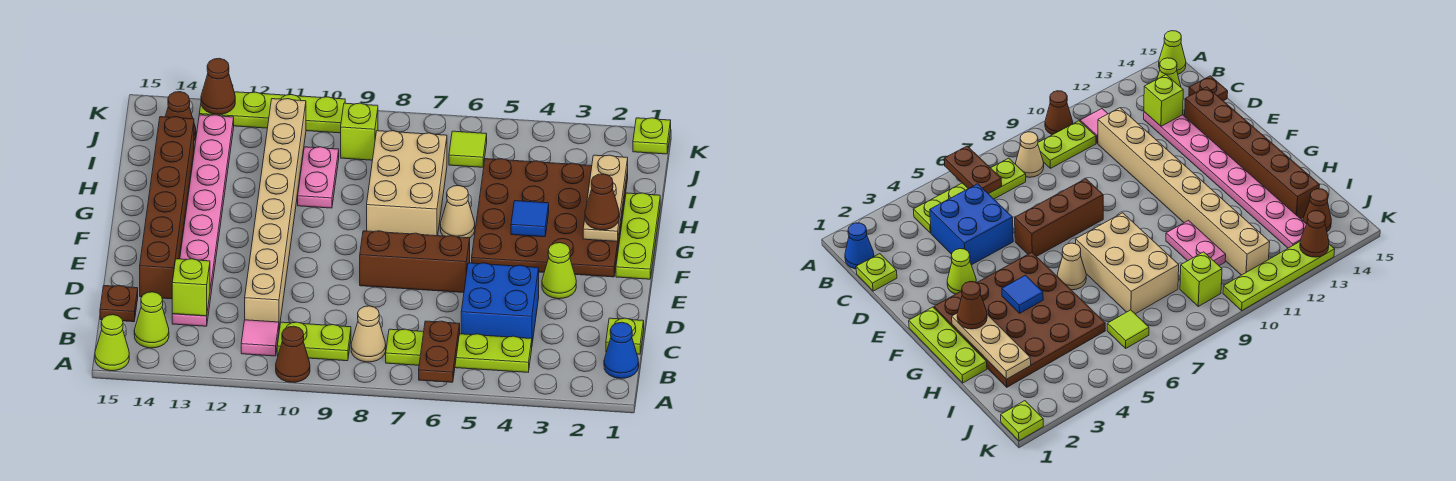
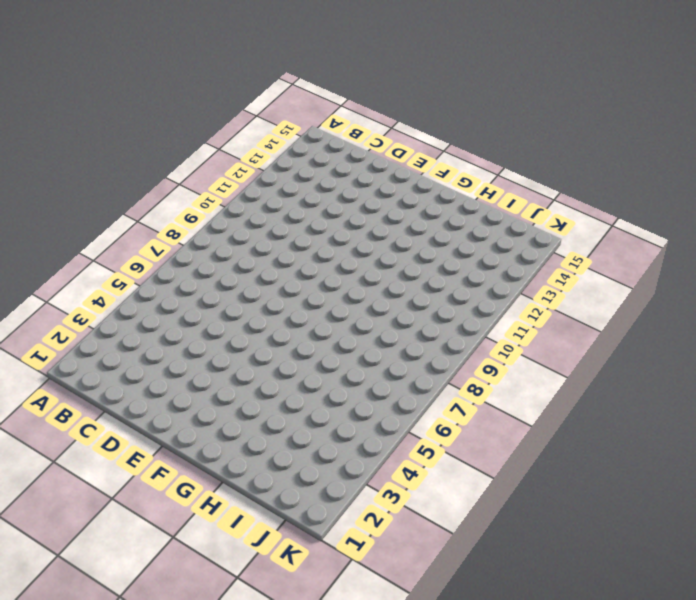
none -> brown 1x1 cone [276,326,310,382]
none -> lime 1x1 cone [95,315,129,371]
none -> blue 1x1 cone [604,322,639,378]
none -> lime 1x4 plate [386,329,532,372]

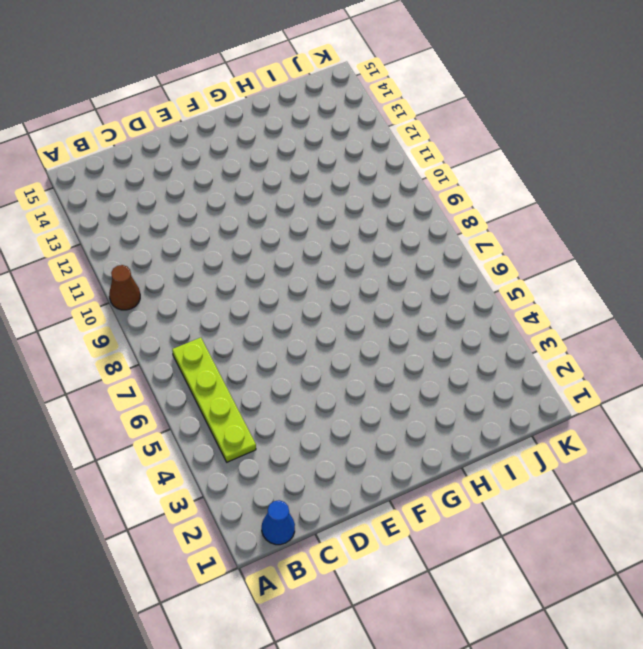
none -> lime 1x1 cone [95,315,129,371]
none -> tan 1x1 cone [351,306,386,362]
none -> lime 1x2 plate [277,322,351,361]
none -> pink 1x1 tile [241,320,279,356]

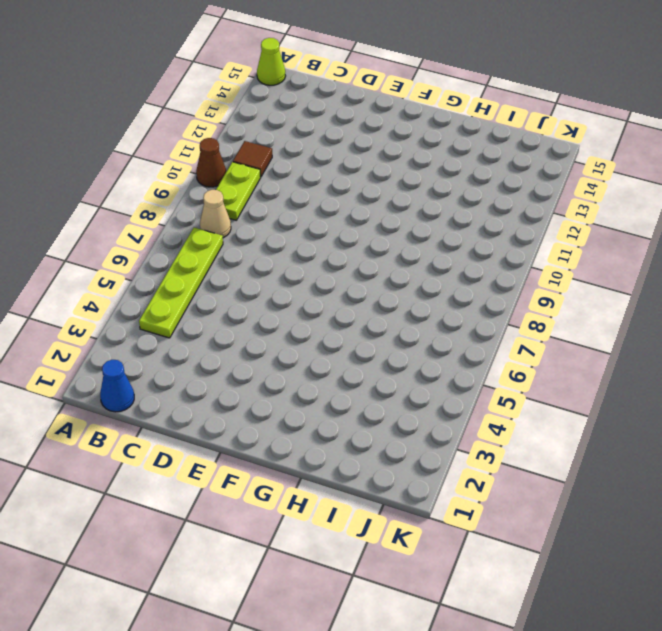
brown 1x1 tile [233,141,272,177] -> pink 1x1 tile [241,320,279,356]
none -> lime 1x1 cone [134,292,169,348]
none -> lime 1x1 plate [606,318,644,354]
none -> blue 2x2 brick [461,263,539,343]
none -> tan 1x8 brick [245,99,306,328]

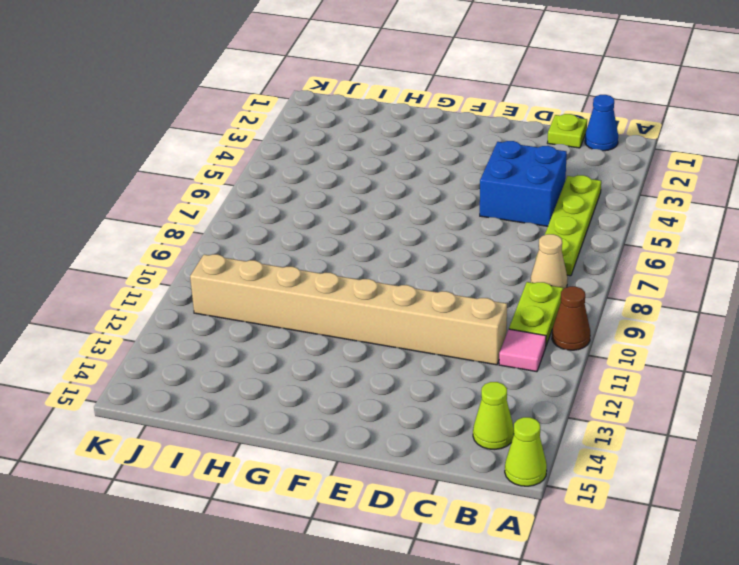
none -> pink 1x8 plate [172,115,234,326]
none -> brown 1x1 plate [100,285,138,322]
none -> brown 1x6 brick [140,117,194,299]
none -> lime 1x1 cone [542,243,576,299]

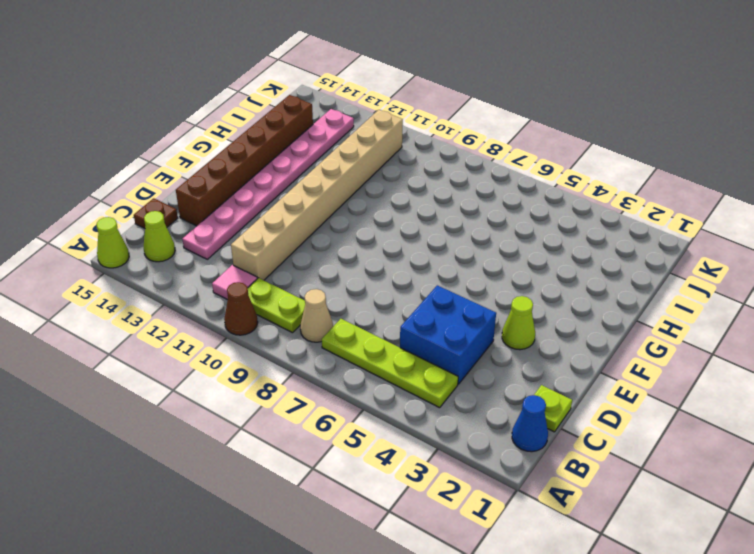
none -> brown 1x3 brick [360,231,470,293]
none -> lime 1x3 plate [616,193,660,279]
none -> brown 4x4 plate [472,159,628,277]
none -> tan 1x1 cone [440,186,475,238]

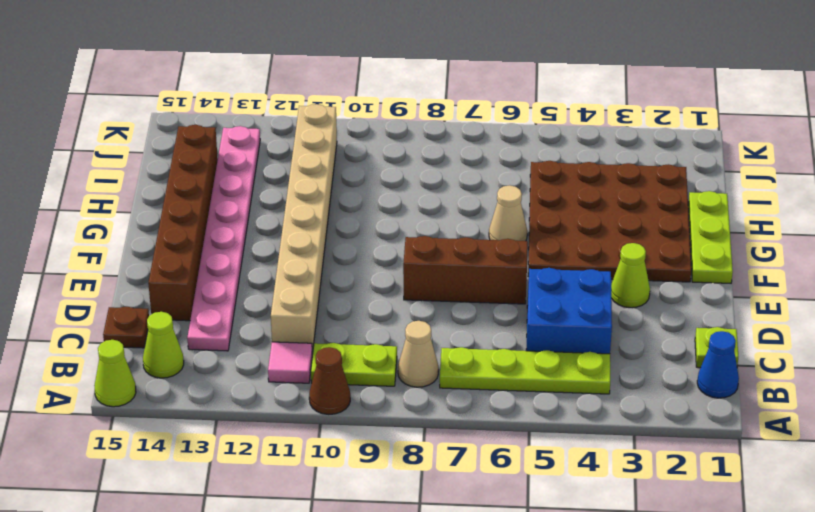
none -> tan 2x3 brick [367,131,447,236]
none -> pink 1x2 plate [298,147,339,208]
none -> lime 1x1 tile [449,131,487,167]
none -> lime 1x1 brick [341,103,378,160]

